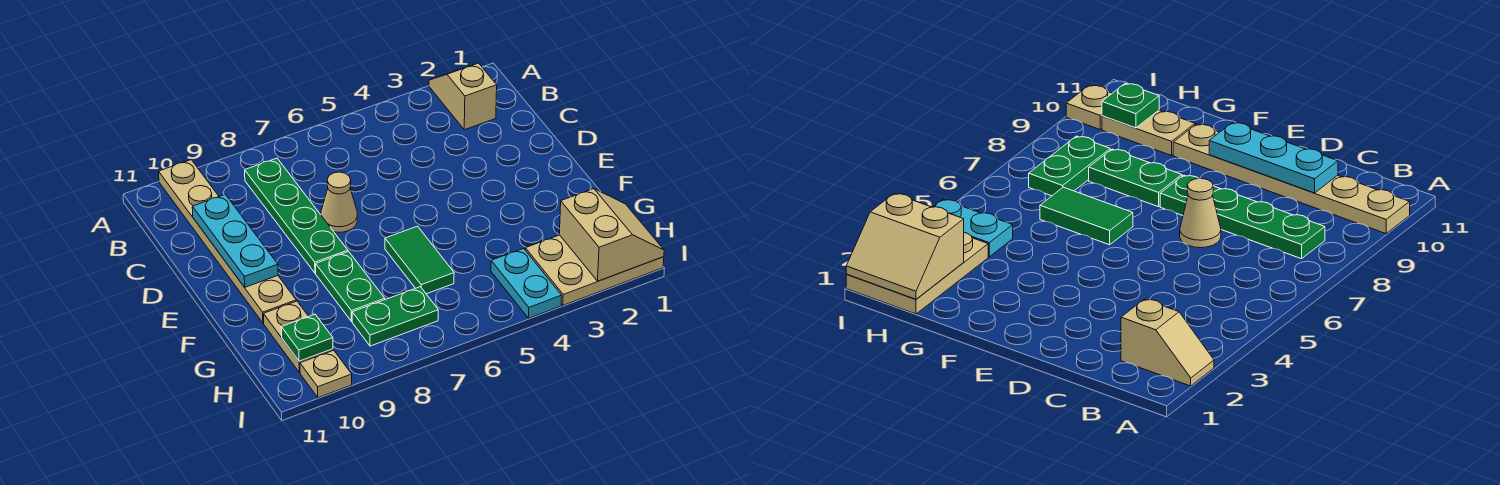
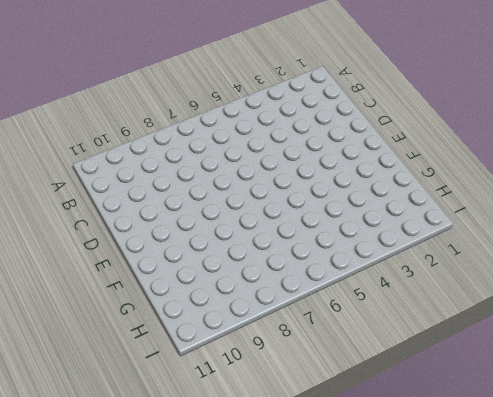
none -> tan 1x2 slope [429,63,497,130]
none -> tan 1x6 plate [159,160,296,323]
none -> green 1x4 plate [245,158,348,273]

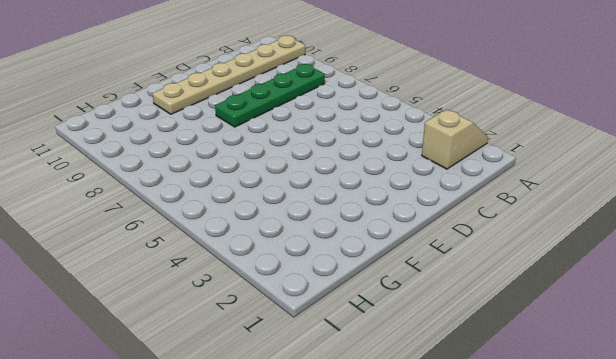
none -> tan 1x1 cone [321,172,357,232]
none -> green 1x2 tile [385,226,454,294]
none -> green 1x2 plate [316,251,385,322]

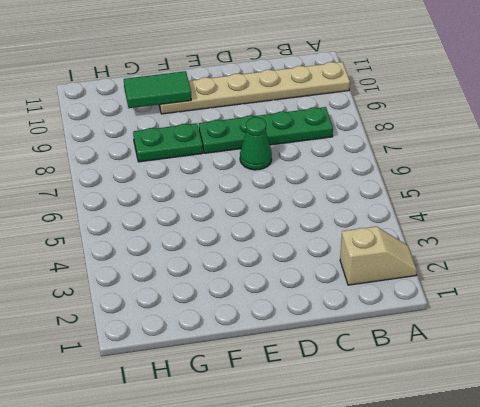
green 1x1 cone [240,117,272,170] -> tan 1x1 cone [321,172,357,232]
green 1x2 tile [124,71,191,108] -> green 1x2 tile moved to [385,226,454,294]
none -> tan 1x2 plate [264,301,333,373]
none -> tan 2x3 plate [525,235,664,305]
none -> cyan 1x2 plate [491,248,562,318]

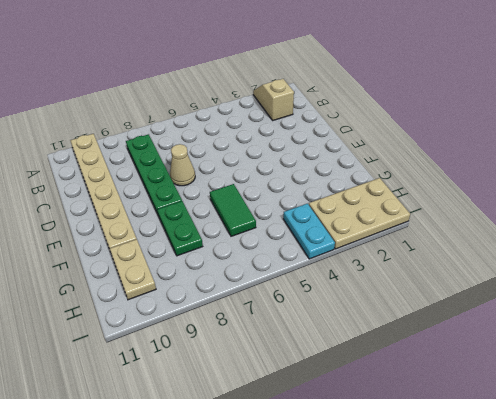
none -> green 1x2 plate [352,287,438,346]
none -> tan 1x1 plate [300,350,352,398]
none -> cyan 1x3 plate [192,194,278,287]

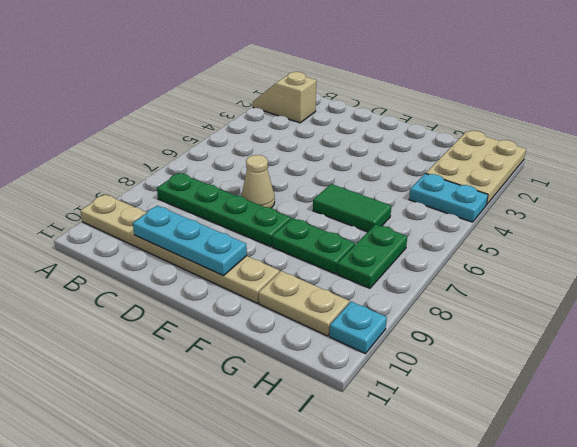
cyan 1x1 plate [329,302,387,354] -> tan 1x1 plate [300,350,352,398]
none -> tan 2x2 slope [559,189,664,281]
none -> green 1x1 plate [281,314,333,361]

